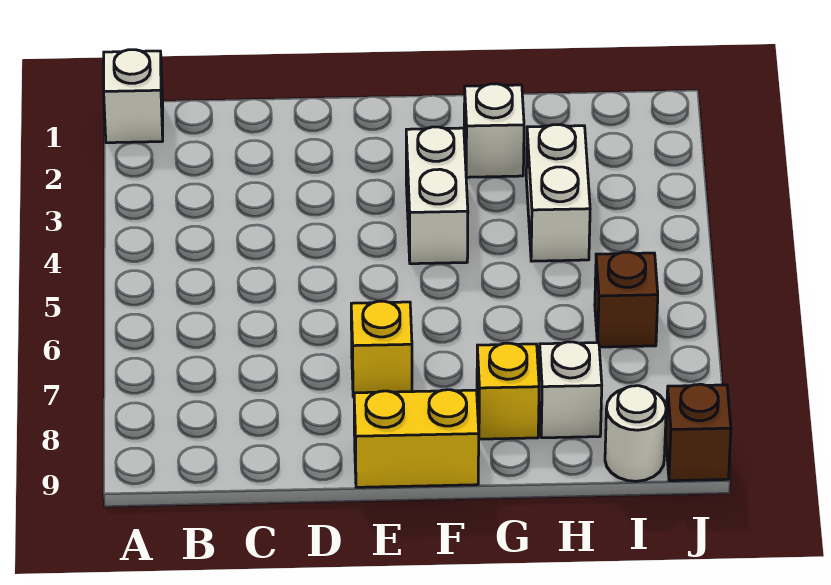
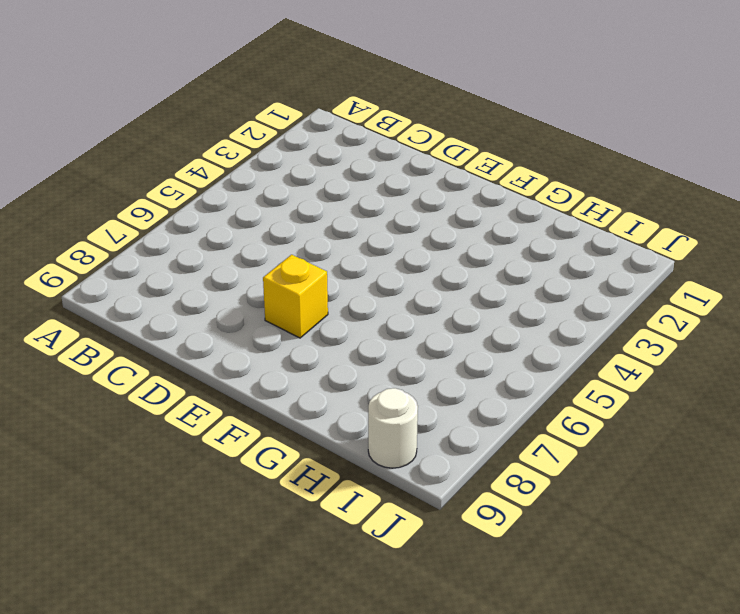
none -> white 1x1 brick [104,50,163,143]
none -> yellow 1x2 brick [354,390,479,487]

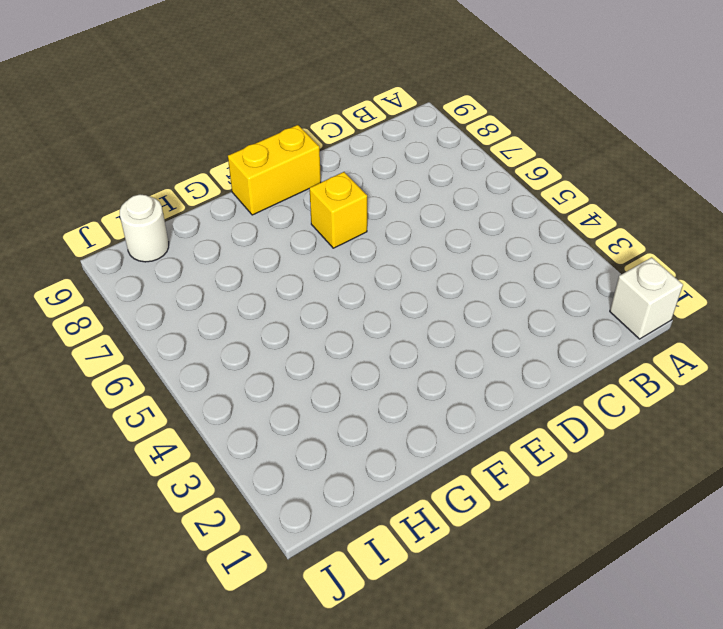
none -> white 1x2 brick [406,127,468,264]
none -> white 1x1 brick [464,84,524,177]

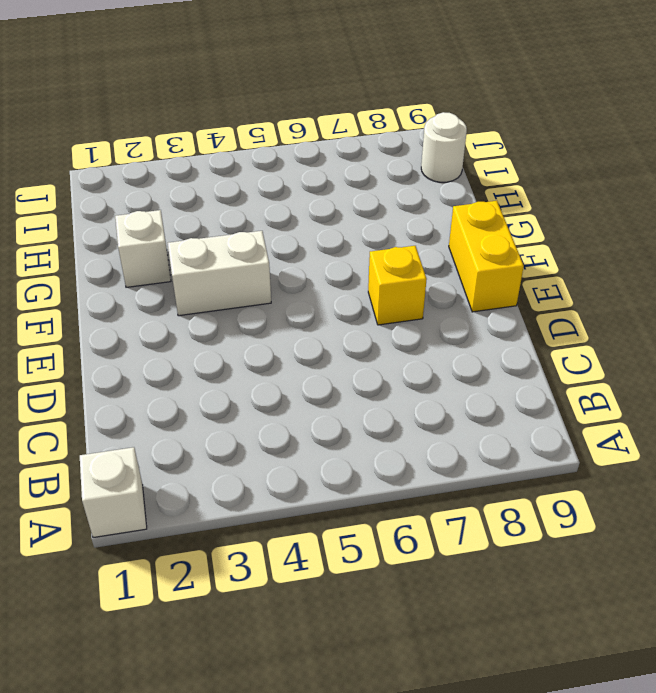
none -> yellow 1x1 brick [477,343,539,439]
none -> white 1x2 brick [526,125,590,261]

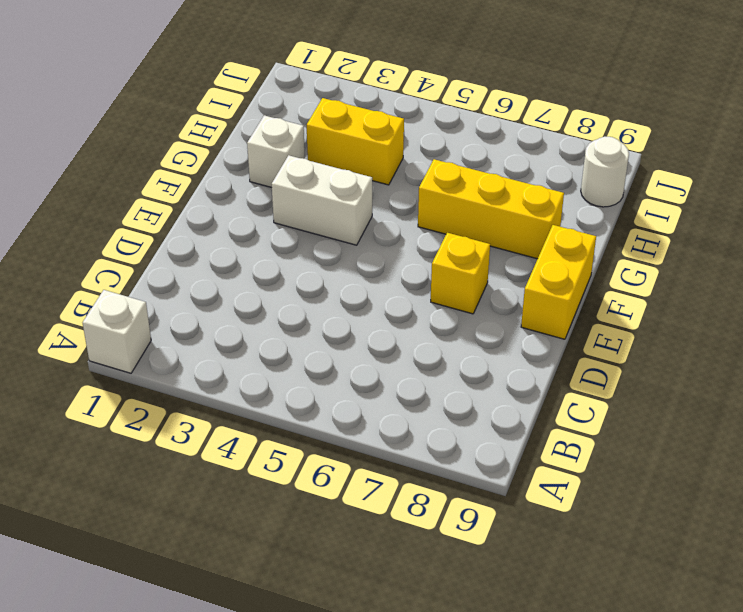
yellow 1x3 brick [418,159,564,259] -> yellow 1x1 brick [477,343,539,439]
yellow 1x2 brick [307,98,404,185] -> white 1x2 brick [526,125,590,261]
none -> white 1x1 brick [539,342,602,438]
none -> brown 1x1 brick [595,252,658,347]

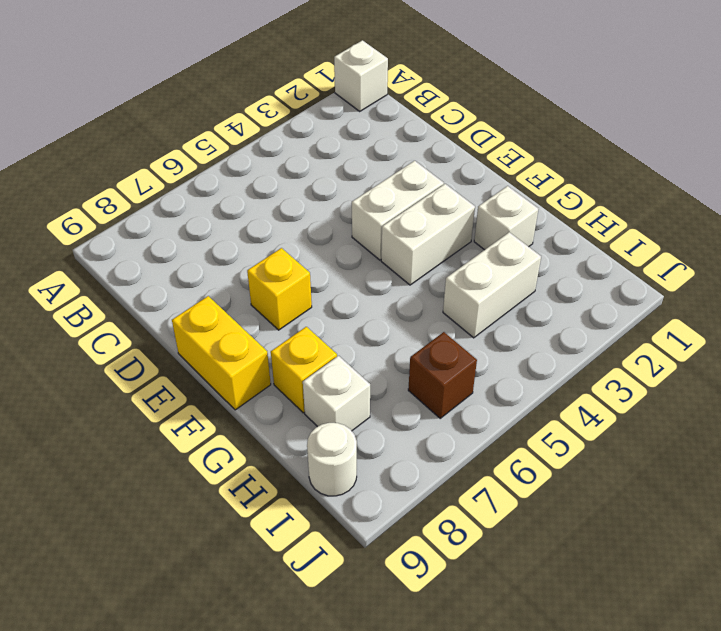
white 1x2 brick [352,161,444,260] -> none
none -> brown 1x1 brick [666,384,731,481]

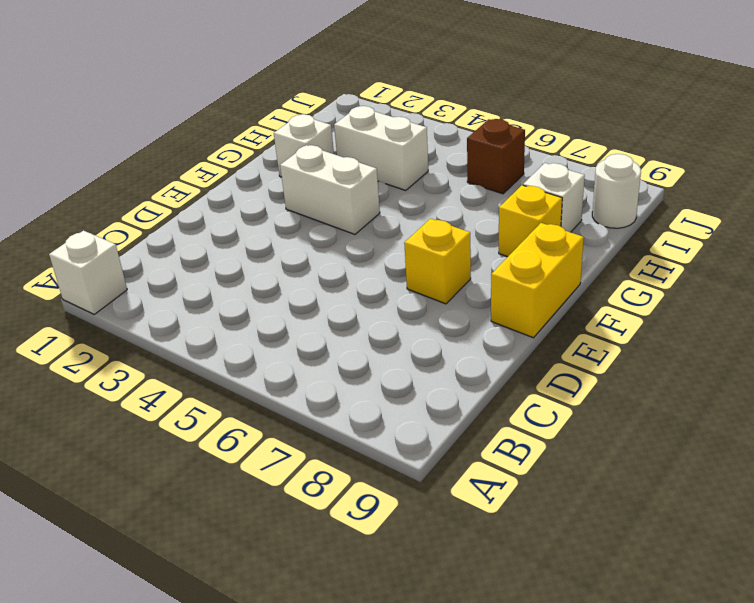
none -> brown 1x1 brick [666,384,731,481]

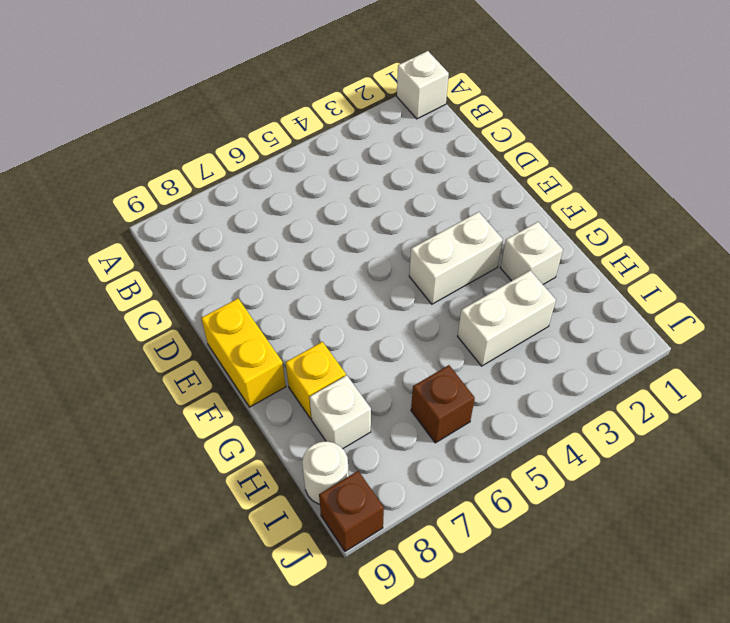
none -> yellow 1x1 brick [351,301,412,397]

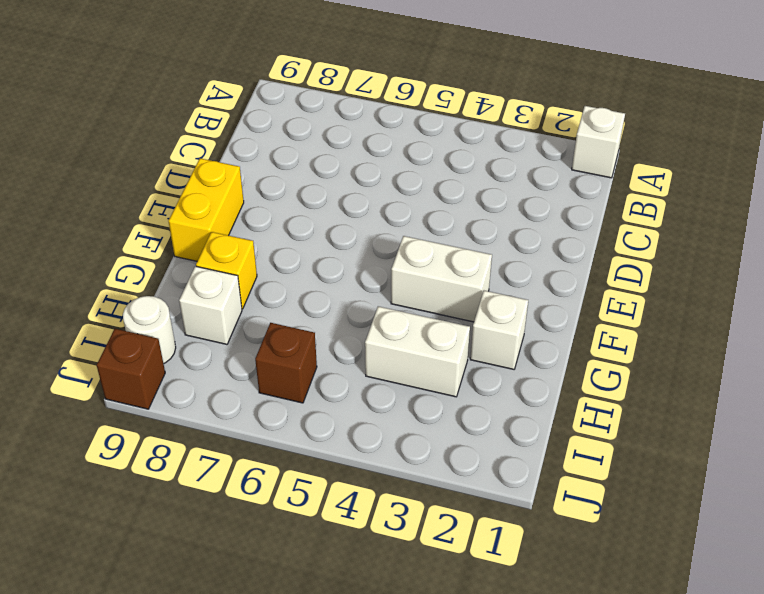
none -> yellow 1x1 brick [351,301,412,397]

